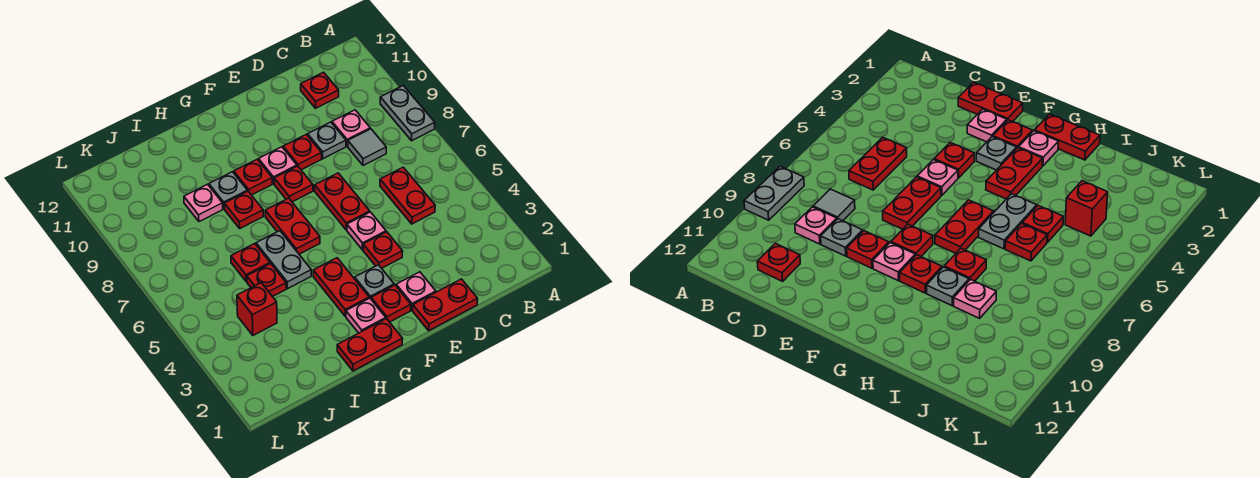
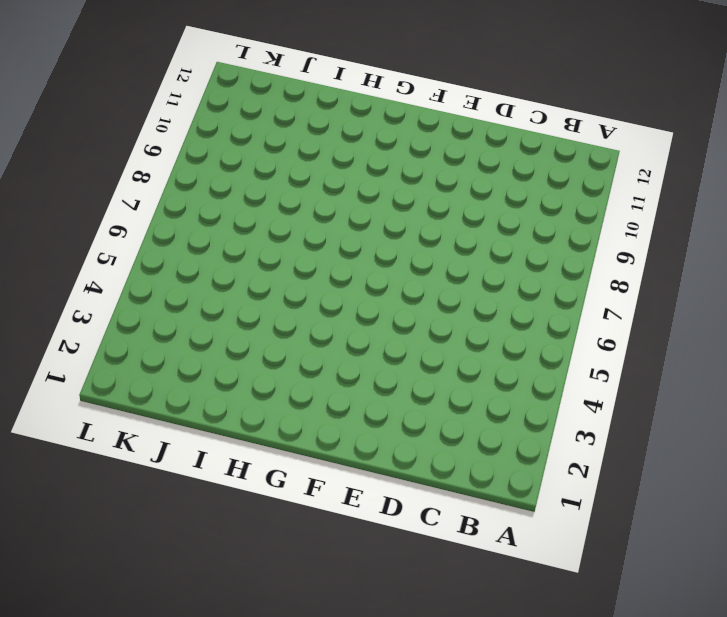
none -> grey 1x2 plate [380,86,435,141]
none -> red 1x2 plate [380,167,435,224]
none -> grey 1x1 tile [348,129,386,166]

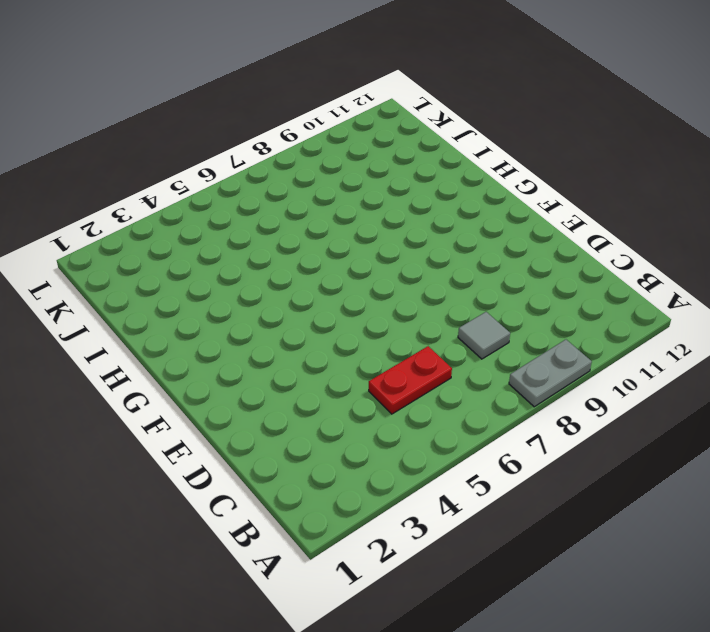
none -> pink 1x1 plate [332,110,370,146]
none -> red 1x1 plate [301,72,339,108]
none -> red 1x2 plate [413,279,478,331]

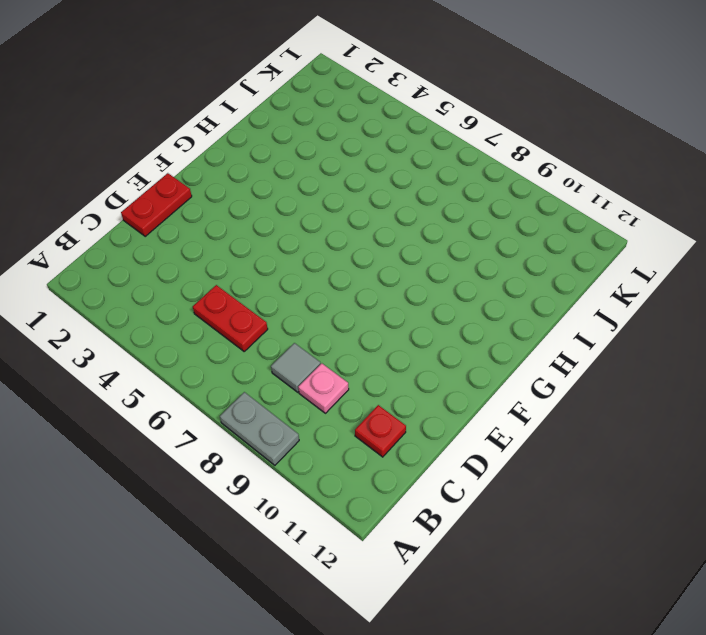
none -> grey 1x1 plate [308,122,346,159]
none -> pink 1x1 plate [396,272,436,310]
none -> red 1x1 plate [363,232,403,268]

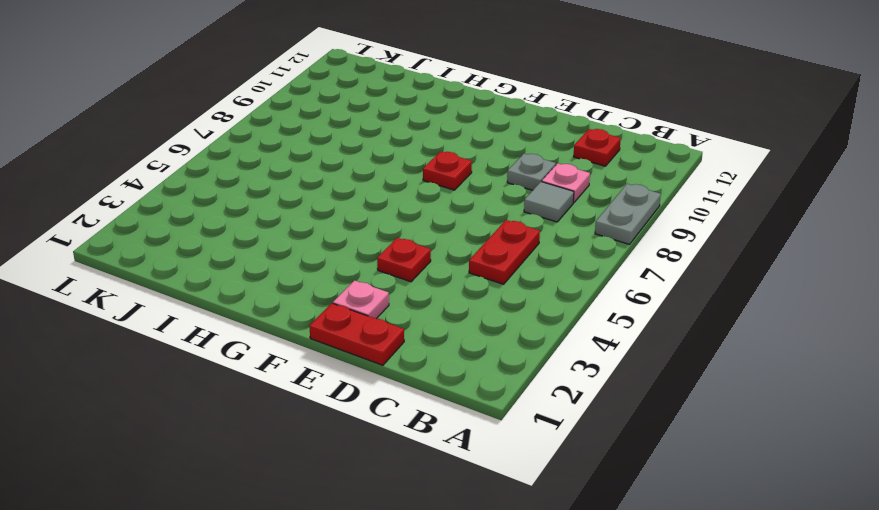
none -> pink 1x1 plate [347,212,386,250]
none -> red 1x2 plate [315,173,370,230]
none -> red 1x1 plate [283,134,322,170]

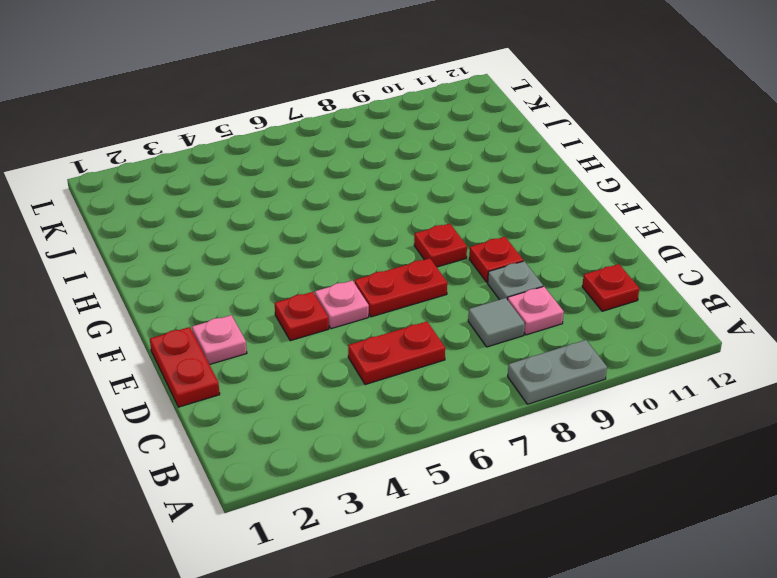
none -> red 1x1 plate [371,285,411,322]
none -> grey 1x1 plate [355,265,394,299]
none -> pink 1x1 plate [259,147,297,184]

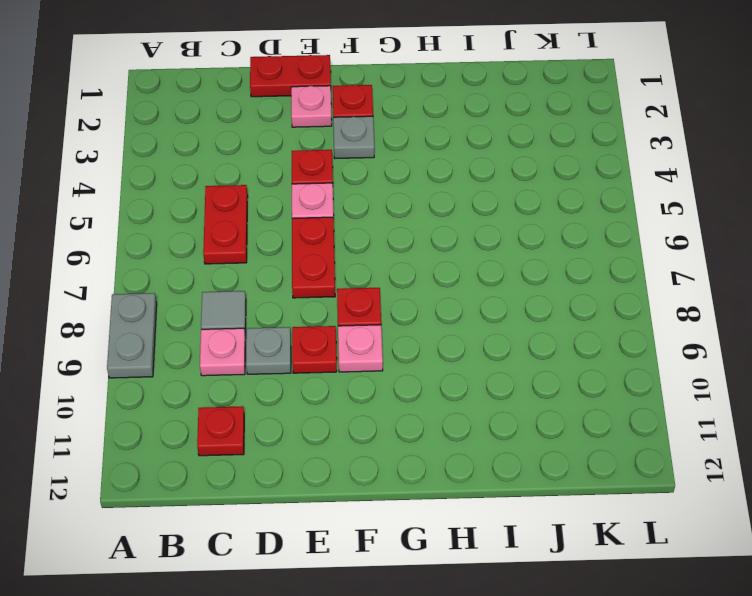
none -> red 1x2 plate [337,319,403,371]
none -> pink 1x1 plate [346,298,386,333]
none -> red 1x2 plate [313,258,369,316]

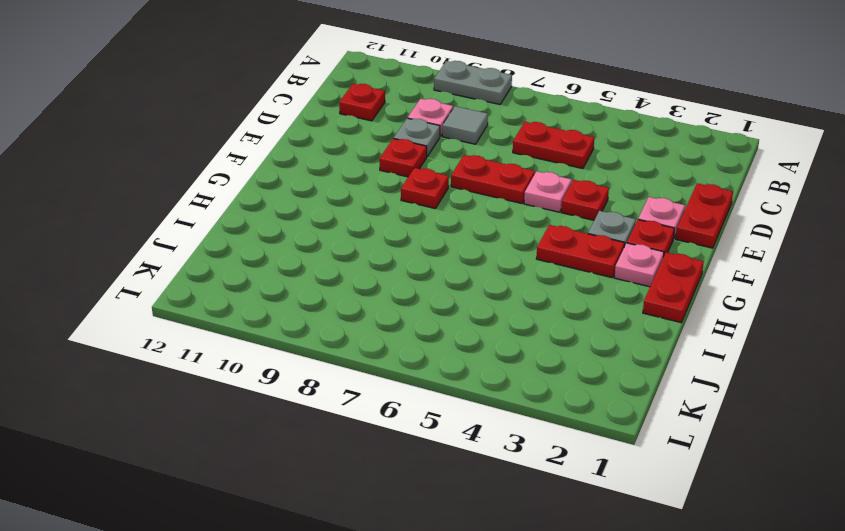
none -> pink 1x1 plate [259,147,297,184]
none -> red 1x2 plate [265,198,320,254]
none -> red 1x1 plate [234,159,272,195]

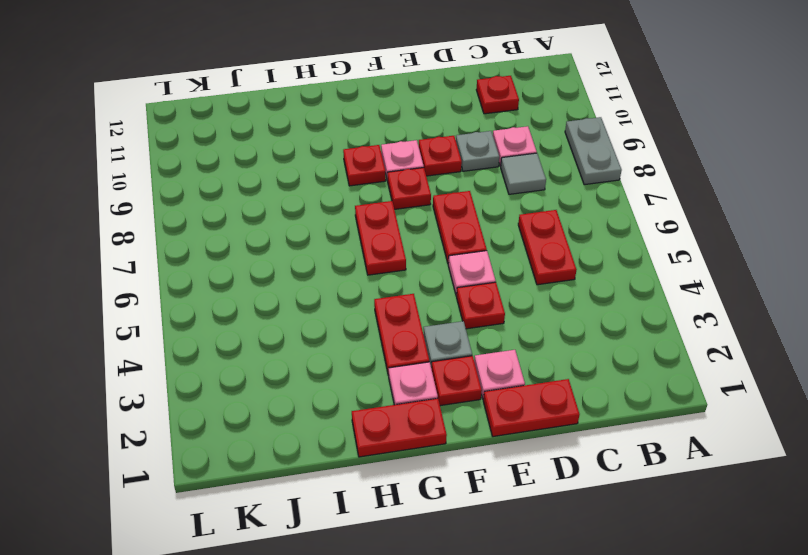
none -> grey 1x2 plate [256,231,311,289]
none -> red 1x1 plate [224,191,263,228]
none -> grey 1x1 plate [209,172,247,209]

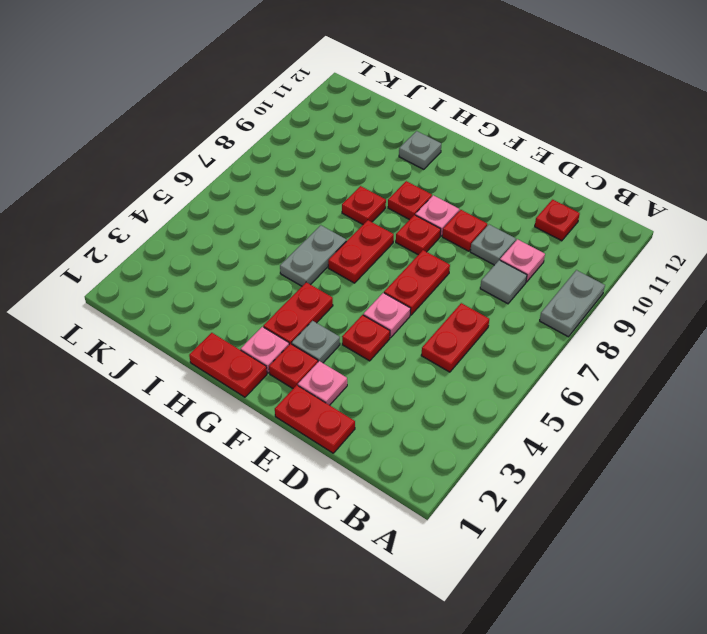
grey 1x1 plate [399,131,441,169] -> grey 1x1 plate moved to [209,172,247,209]
none -> red 1x1 plate [247,264,286,297]
none -> red 1x1 plate [231,244,270,282]
none -> pink 1x1 plate [184,184,223,222]

